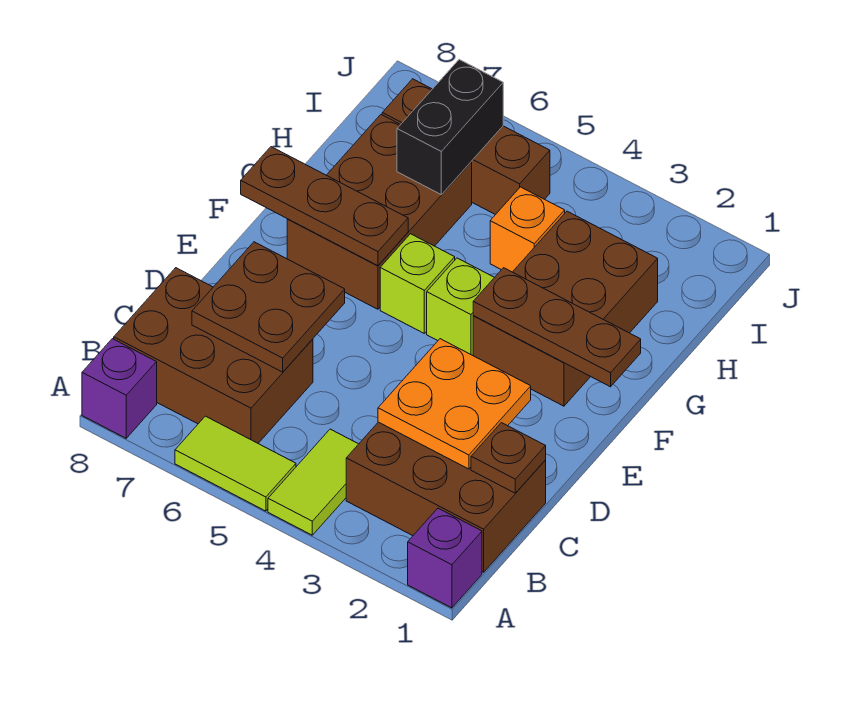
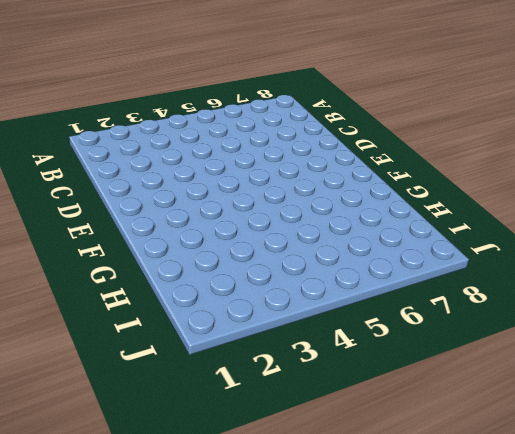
none -> purple 1x1 brick [408,508,482,608]
none -> lime 1x2 tile [268,429,358,535]
none -> lime 1x2 tile [175,416,296,511]

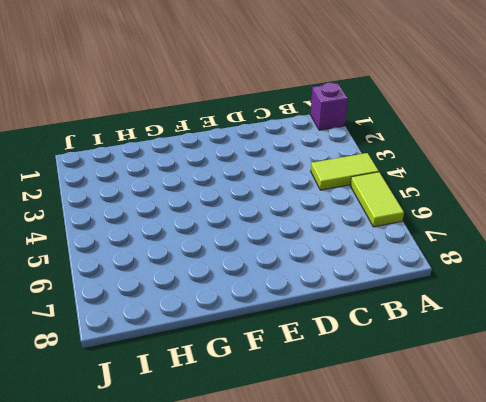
none -> purple 1x1 brick [82,339,157,438]
none -> brown 2x3 brick [346,422,546,572]
none -> brown 2x3 brick [114,268,313,443]

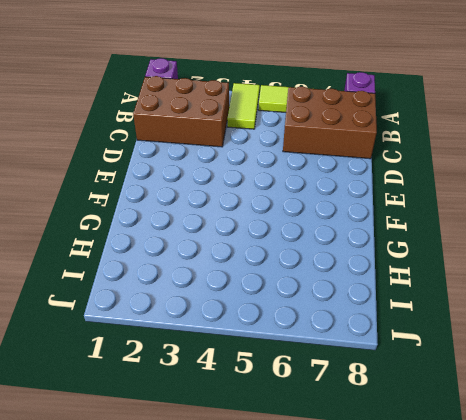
none -> brown 2x3 brick [473,211,658,406]
none -> lime 1x1 brick [427,258,495,355]
none -> lime 1x1 brick [380,234,455,333]

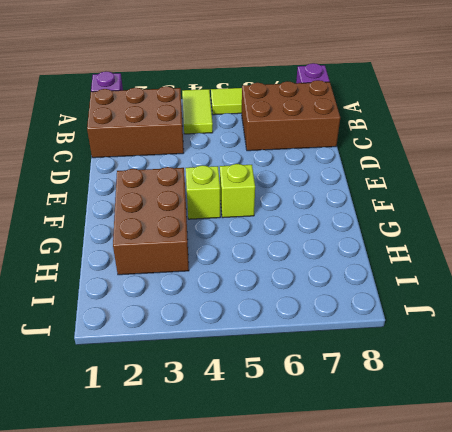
none -> brown 2x3 brick [287,115,472,309]
none -> orange 1x1 brick [490,187,565,272]
none -> brown 1x3 brick [382,79,550,215]

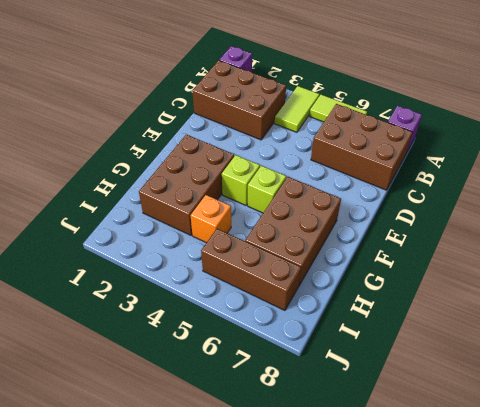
none -> brown 1x1 plate [471,423,546,493]
none -> orange 2x2 plate [378,339,531,469]
none -> brown 2x2 plate [192,242,345,372]

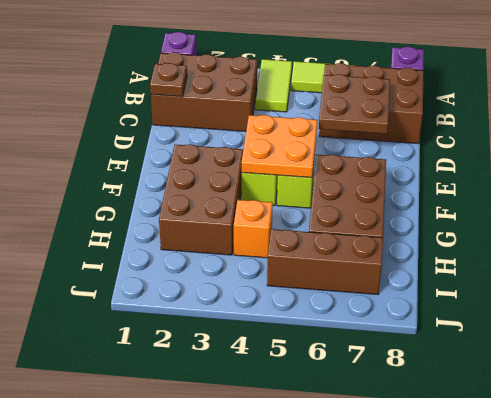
orange 2x2 plate [242,115,317,178] -> orange 2x2 plate moved to [378,339,531,469]
none -> brown 1x3 plate [473,268,641,387]
none -> brown 1x3 plate [241,147,408,266]
none -> black 1x2 brick [397,60,503,194]

